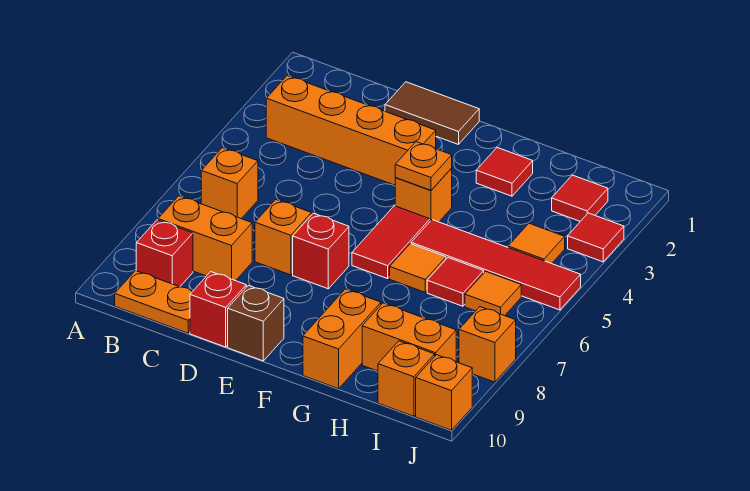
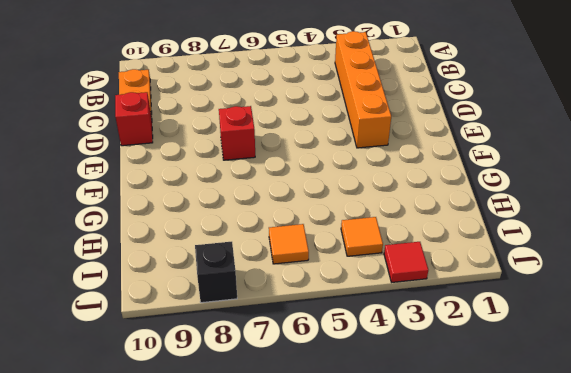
black 1x1 brick [195,242,237,303] -> orange 1x1 brick [459,307,516,382]
none -> orange 1x1 brick [201,148,258,219]
none -> orange 1x2 brick [158,196,252,281]
none -> red 1x1 brick [136,220,193,287]

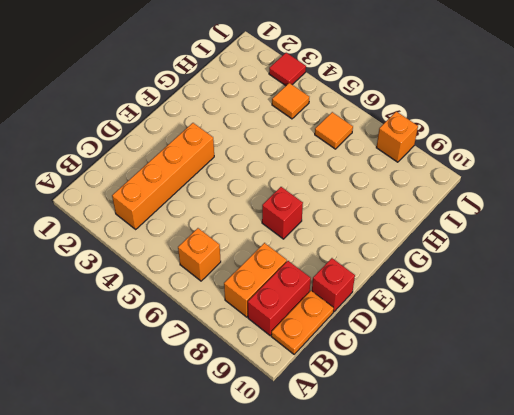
red 1x2 brick [248,261,311,335] -> red 1x1 brick [136,220,193,287]
none -> brown 1x2 tile [385,82,479,145]
none -> orange 1x1 brick [255,200,311,275]
none -> brown 1x1 brick [228,285,284,361]

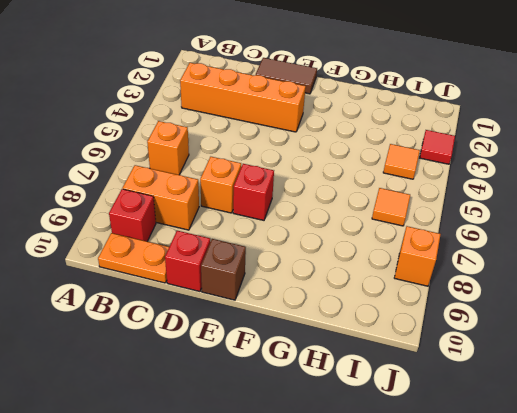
none -> orange 1x1 brick [395,168,452,222]
none -> red 1x2 tile [352,206,430,279]
none -> red 1x1 tile [476,148,533,196]

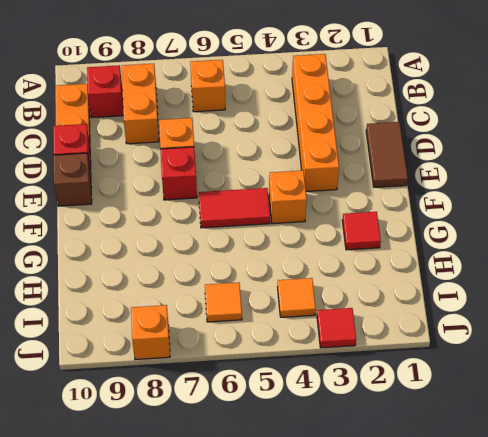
none -> red 1x4 tile [411,220,581,310]
none -> orange 1x1 tile [390,244,446,292]
none -> orange 1x2 brick [303,289,381,389]

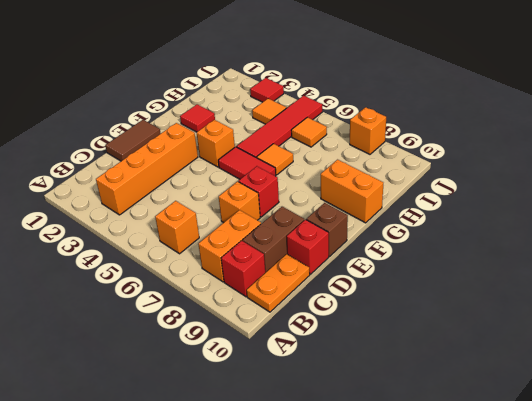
brown 1x2 brick [243,206,304,273] -> none
none -> red 1x1 tile [427,258,484,306]
none -> orange 1x2 brick [362,303,456,371]
none -> red 1x1 tile [552,175,608,221]

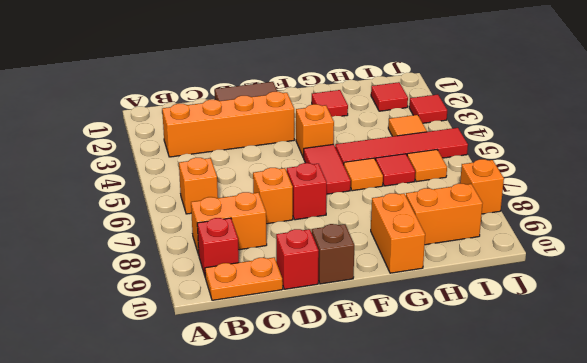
none -> orange 1x1 brick [378,341,435,416]
none -> orange 1x1 brick [416,355,472,430]
none -> orange 1x1 plate [395,142,452,190]

